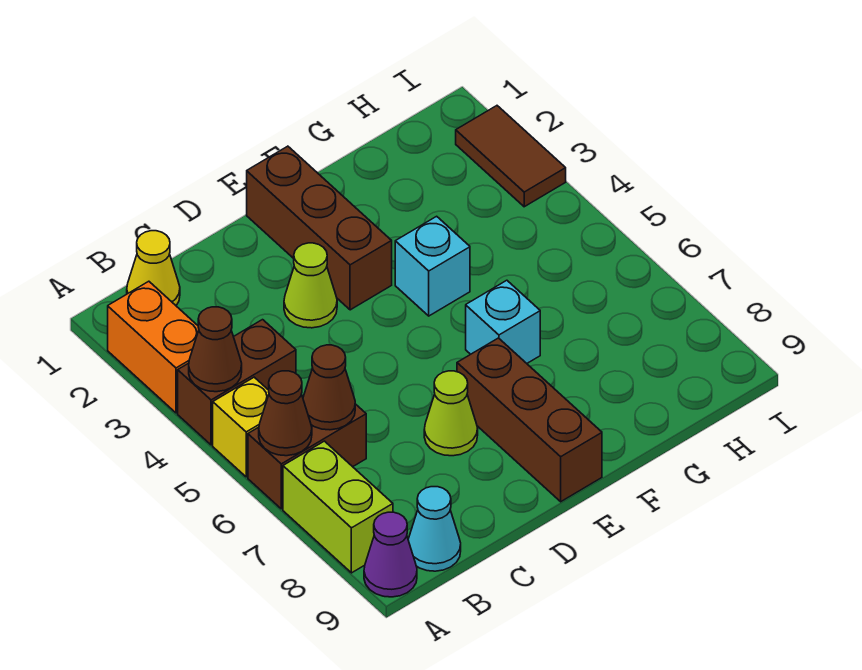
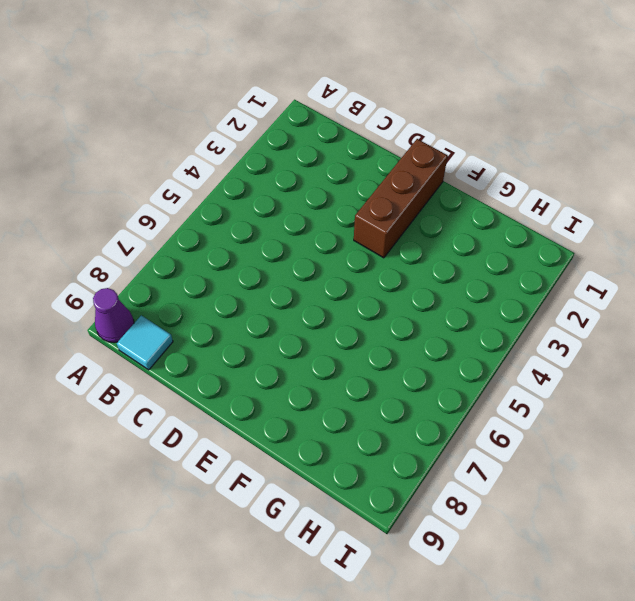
cyan 1x1 tile [117,315,173,370] -> cyan 1x1 cone [408,487,461,571]
none -> orange 1x2 brick [108,281,199,413]
none -> brown 1x2 brick [178,320,296,445]
none -> yellow 1x1 brick [213,377,269,477]

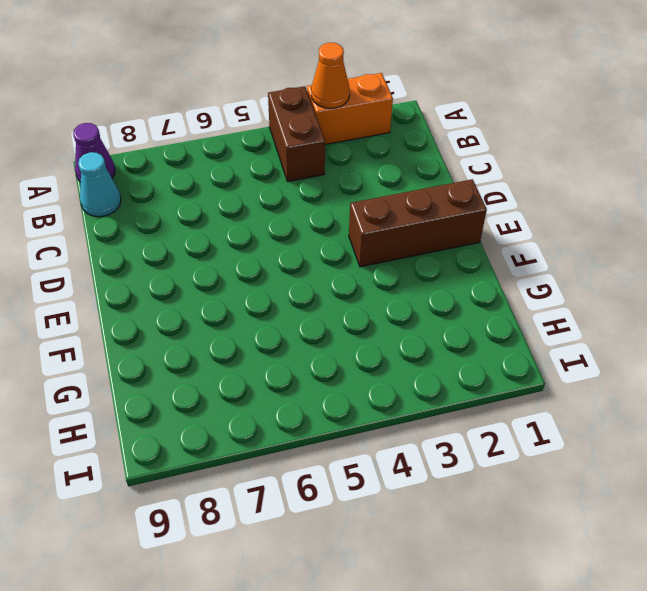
orange 1x1 cone [311,43,350,108] -> none
none -> yellow 1x1 brick [213,377,269,477]
none -> brown 1x2 brick [248,404,366,509]
none -> lime 1x2 brick [283,441,393,573]

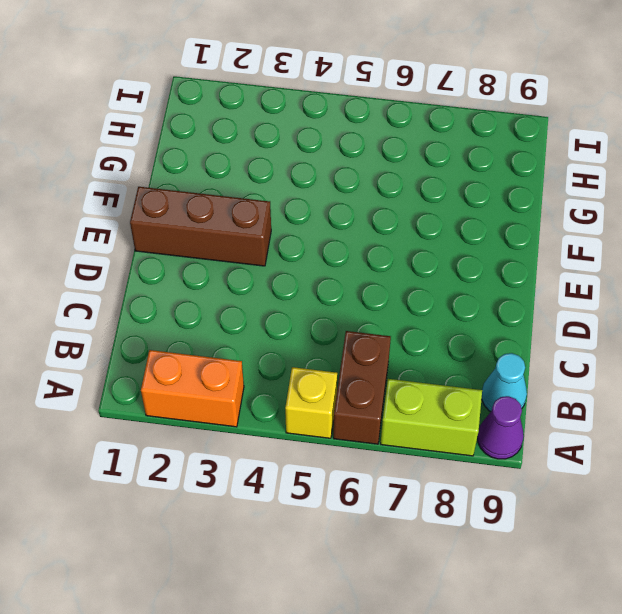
none -> brown 1x2 brick [178,320,296,445]
none -> yellow 1x1 cone [127,231,180,305]
none -> lime 1x1 cone [284,243,337,328]

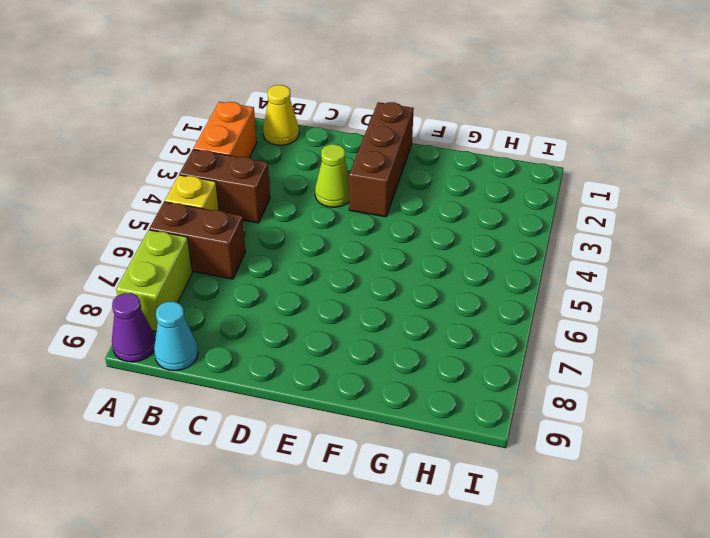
none -> lime 1x1 cone [424,371,478,456]
none -> brown 1x3 brick [457,338,602,502]
none -> cyan 1x1 brick [395,216,470,316]

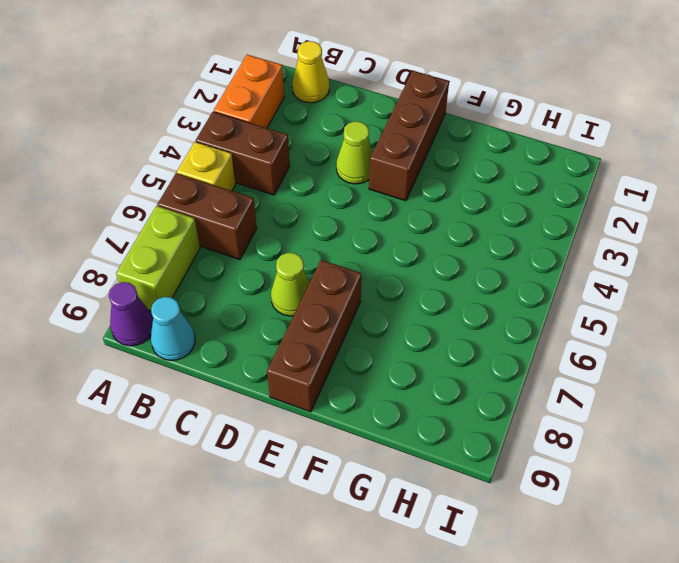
none -> cyan 1x1 brick [395,216,470,316]
none -> cyan 1x1 brick [466,280,540,363]
none -> brown 1x2 tile [456,106,566,207]

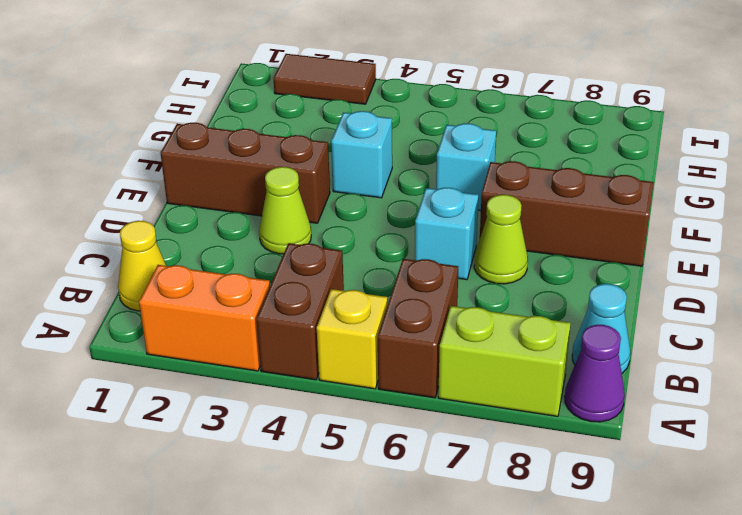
cyan 1x1 brick [415,188,478,280] -> none
none -> brown 1x1 cone [189,307,242,392]
none -> brown 1x1 cone [259,371,312,456]
none -> brown 1x1 cone [303,345,355,430]

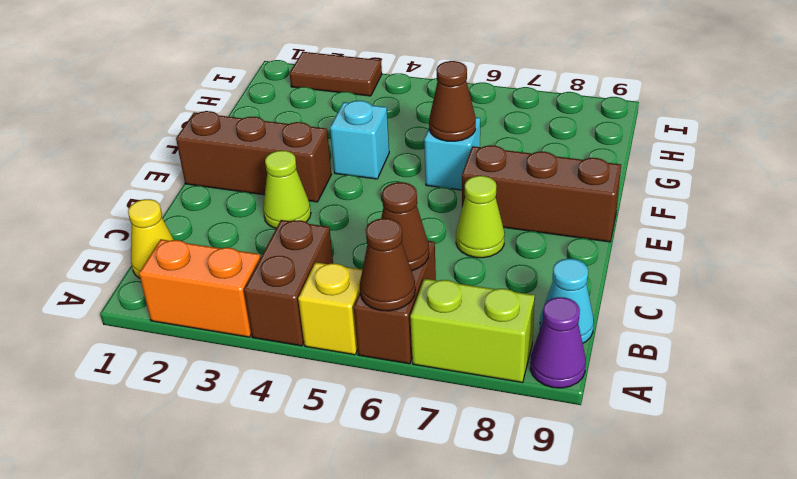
brown 1x1 cone [429,61,476,141] -> brown 1x1 cone moved to [189,307,242,392]

